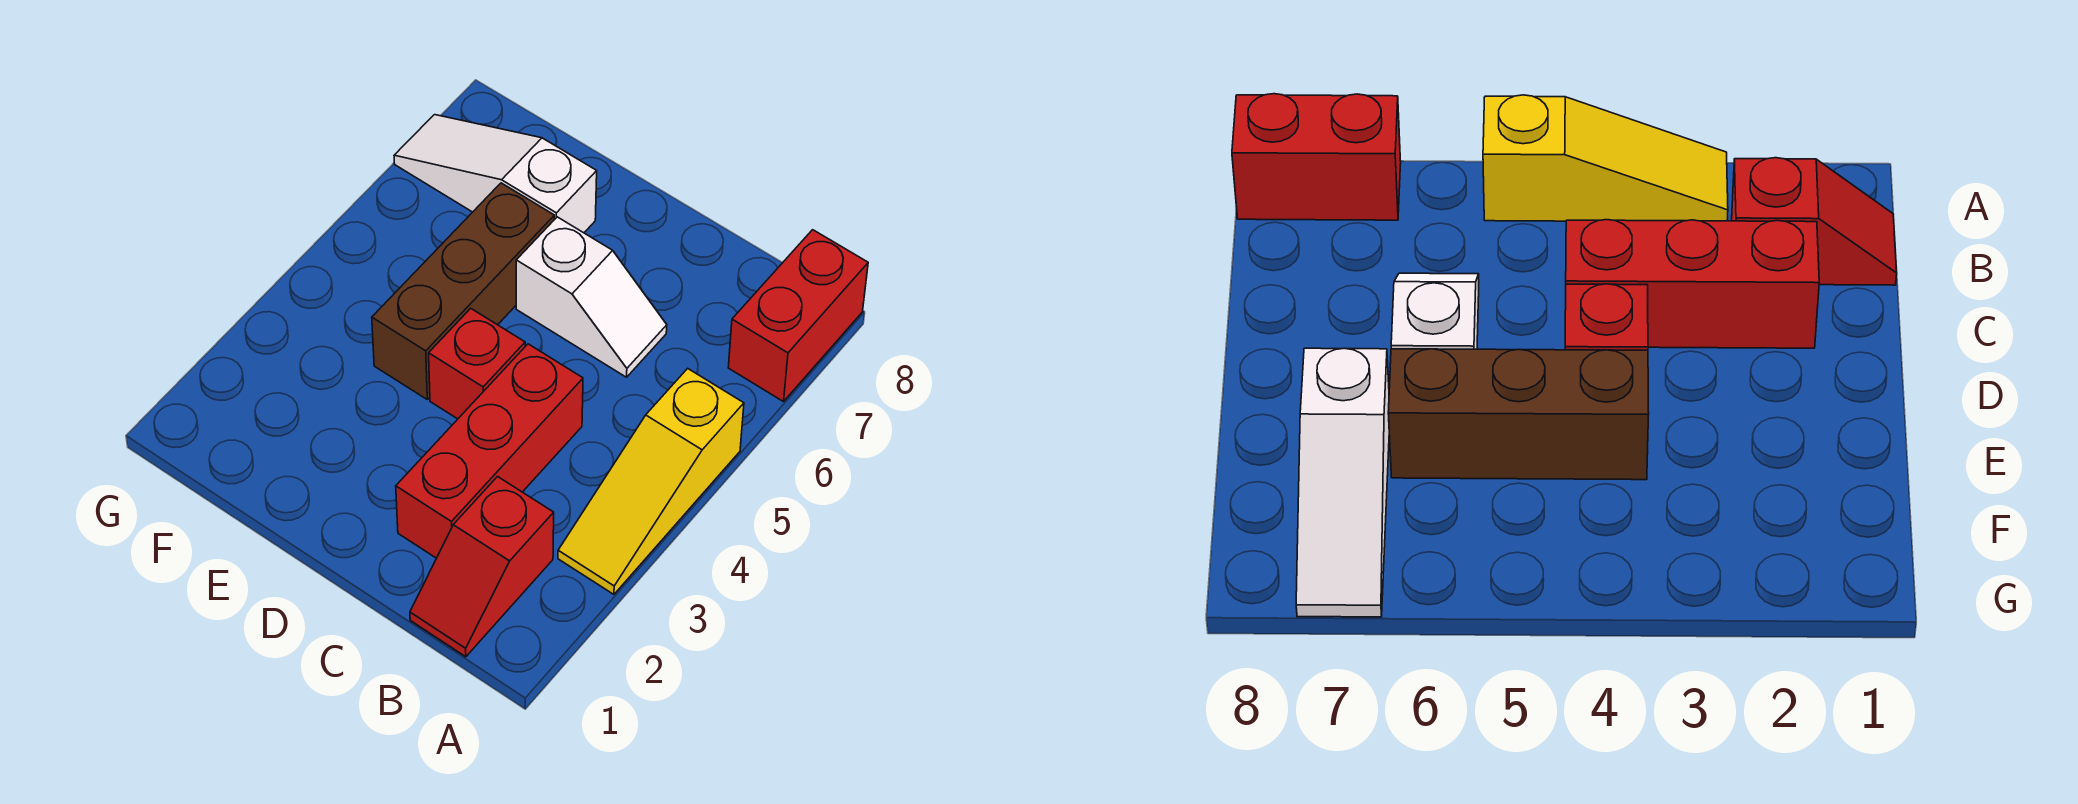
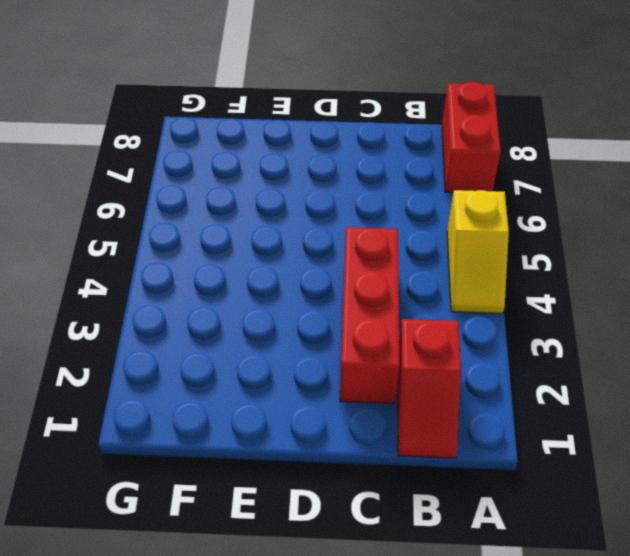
yellow 1x2 slope [447,190,509,314] -> yellow 1x3 slope [558,369,744,594]
none -> white 1x2 slope [516,217,667,377]
none -> red 1x1 brick [429,308,525,419]

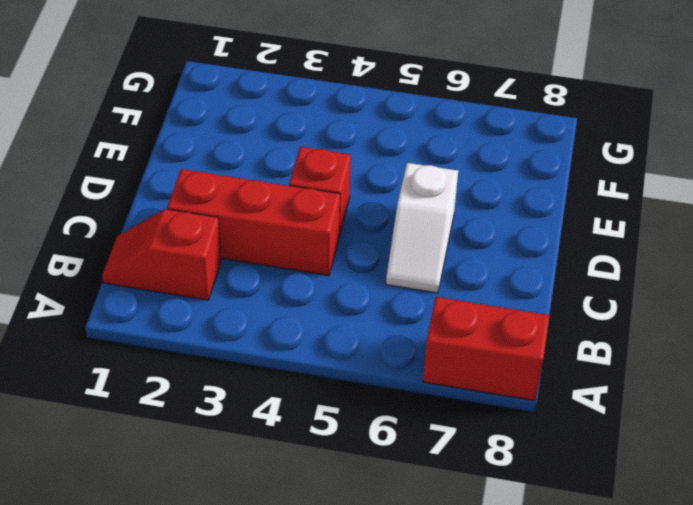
none -> yellow 1x3 slope [558,369,744,594]
none -> brown 1x3 brick [372,183,554,399]

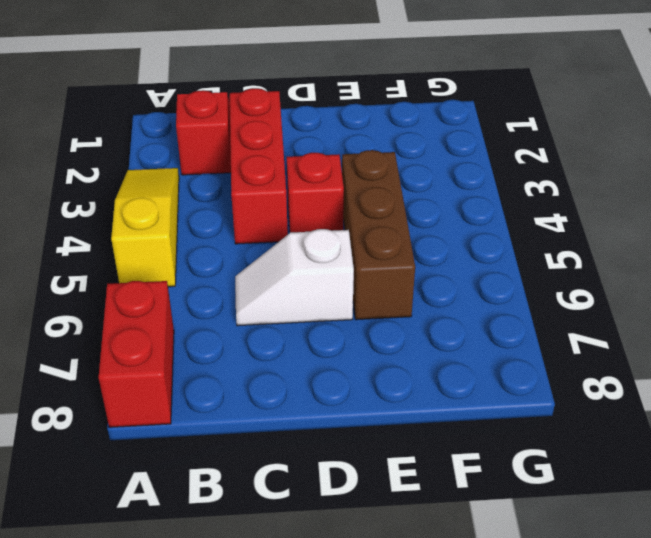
none -> white 1x3 slope [394,115,597,233]

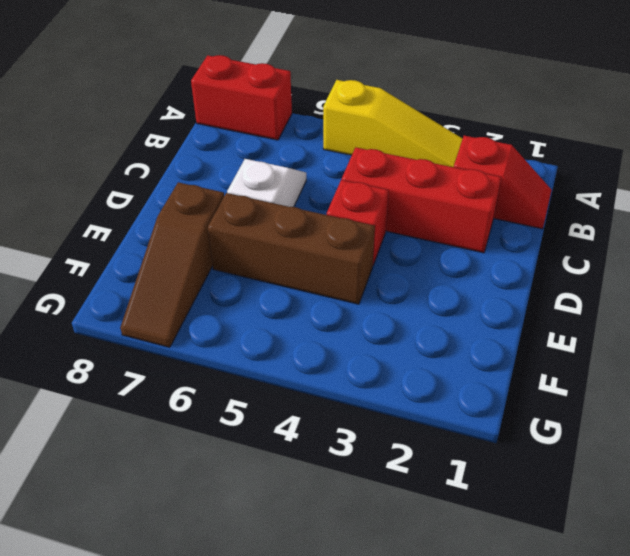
brown 1x3 slope [120,182,224,347] -> white 1x3 slope [394,115,597,233]

